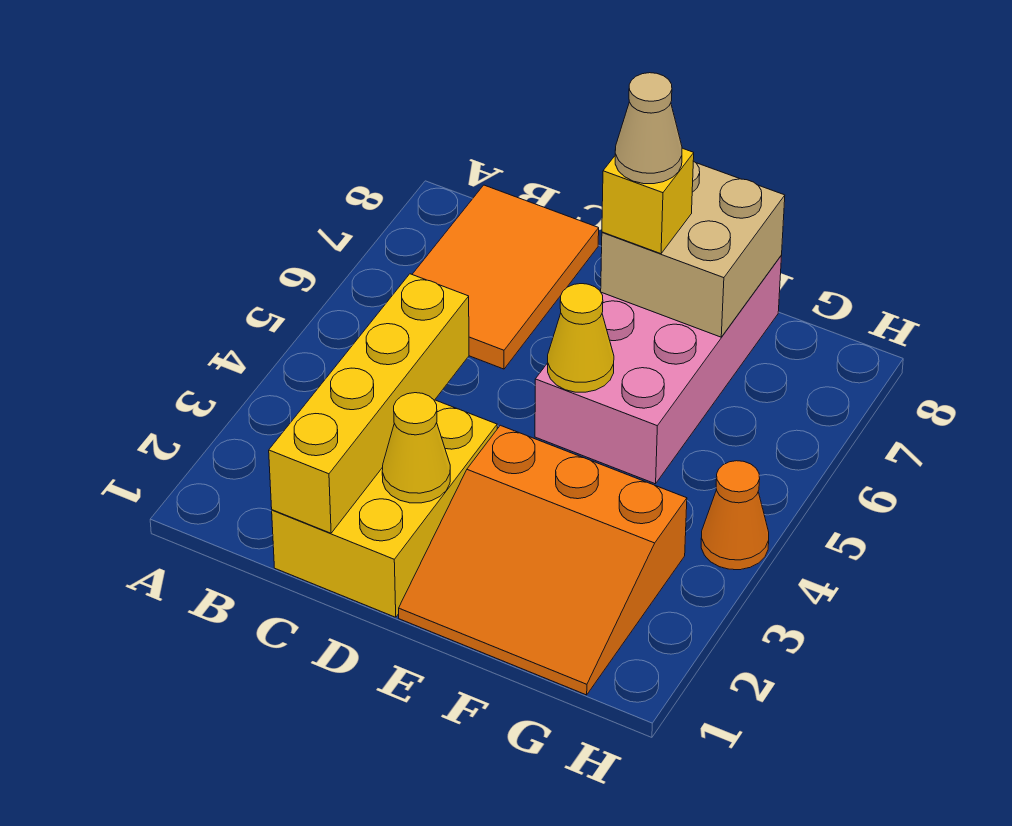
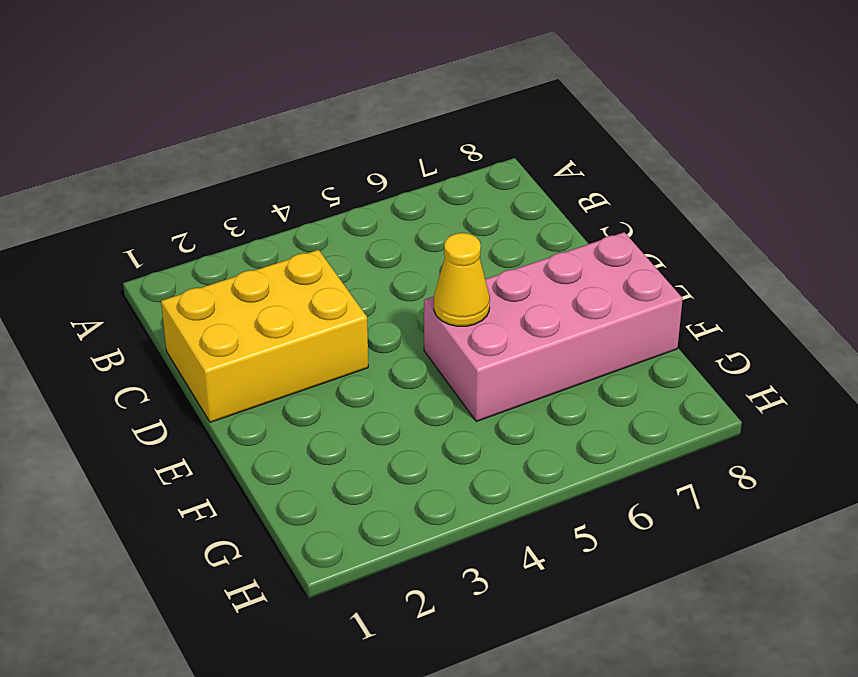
none -> orange 2x3 tile [412,185,599,369]
none -> orange 3x3 slope [399,425,687,695]

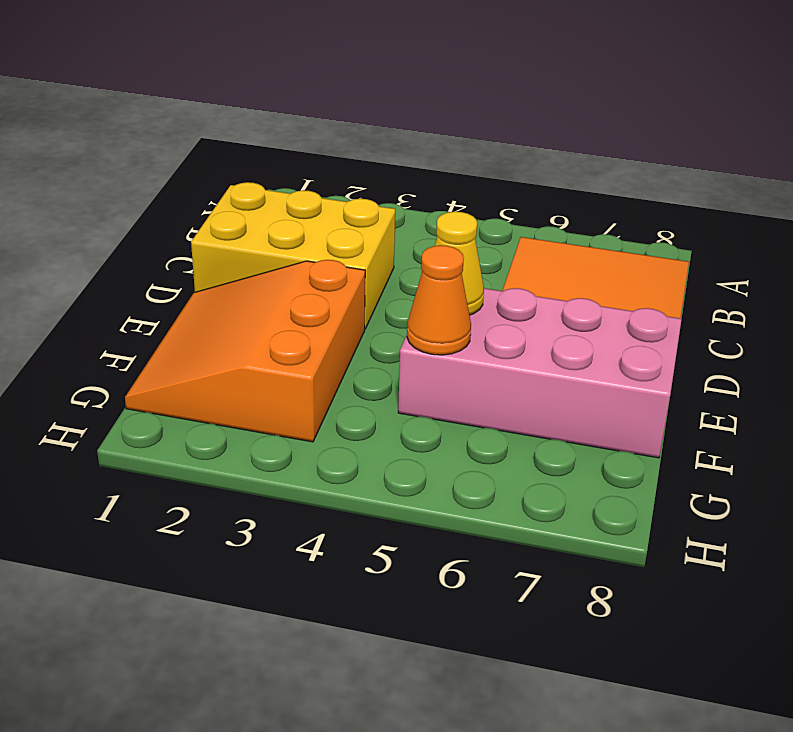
orange 1x1 cone [407,245,471,355] -> orange 1x1 cone moved to [701,461,769,570]
none -> yellow 1x4 brick [269,274,469,533]
none -> yellow 1x1 cone [382,393,450,503]

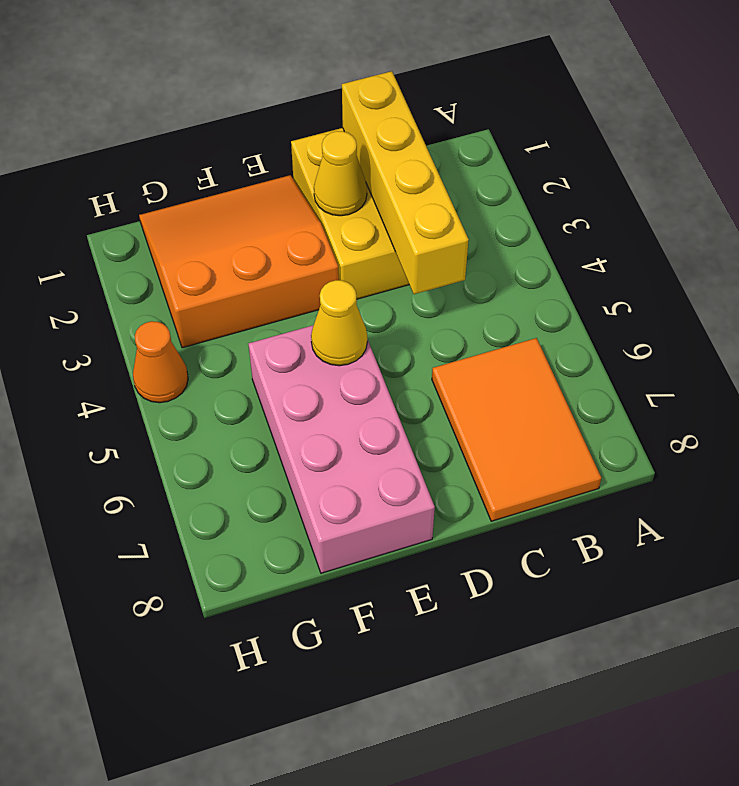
none -> tan 2x2 brick [601,161,785,337]
none -> yellow 1x1 brick [602,148,694,254]

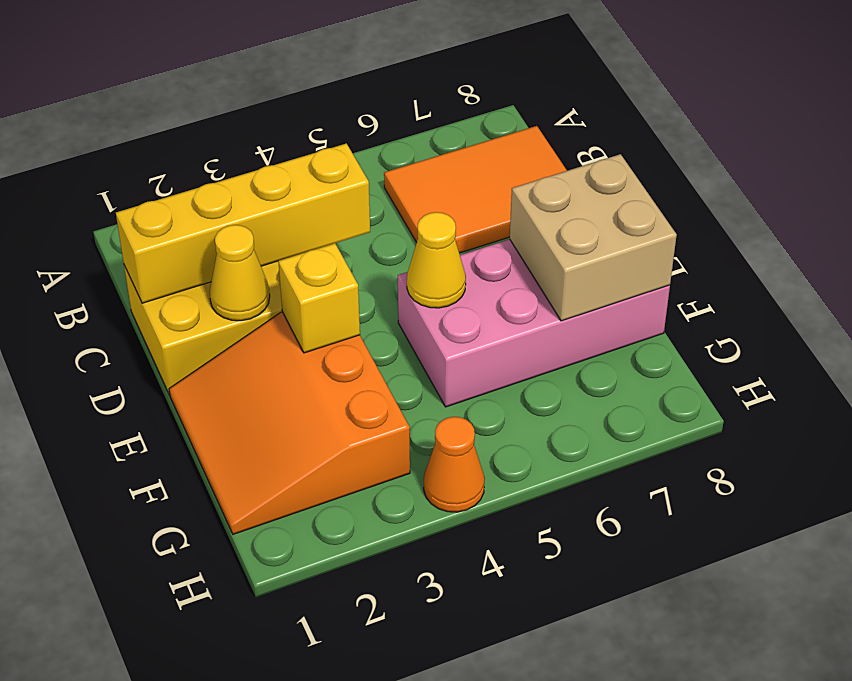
yellow 1x1 brick [278,243,360,353] -> yellow 1x1 brick moved to [602,148,694,254]
none -> tan 1x1 cone [615,73,682,184]

